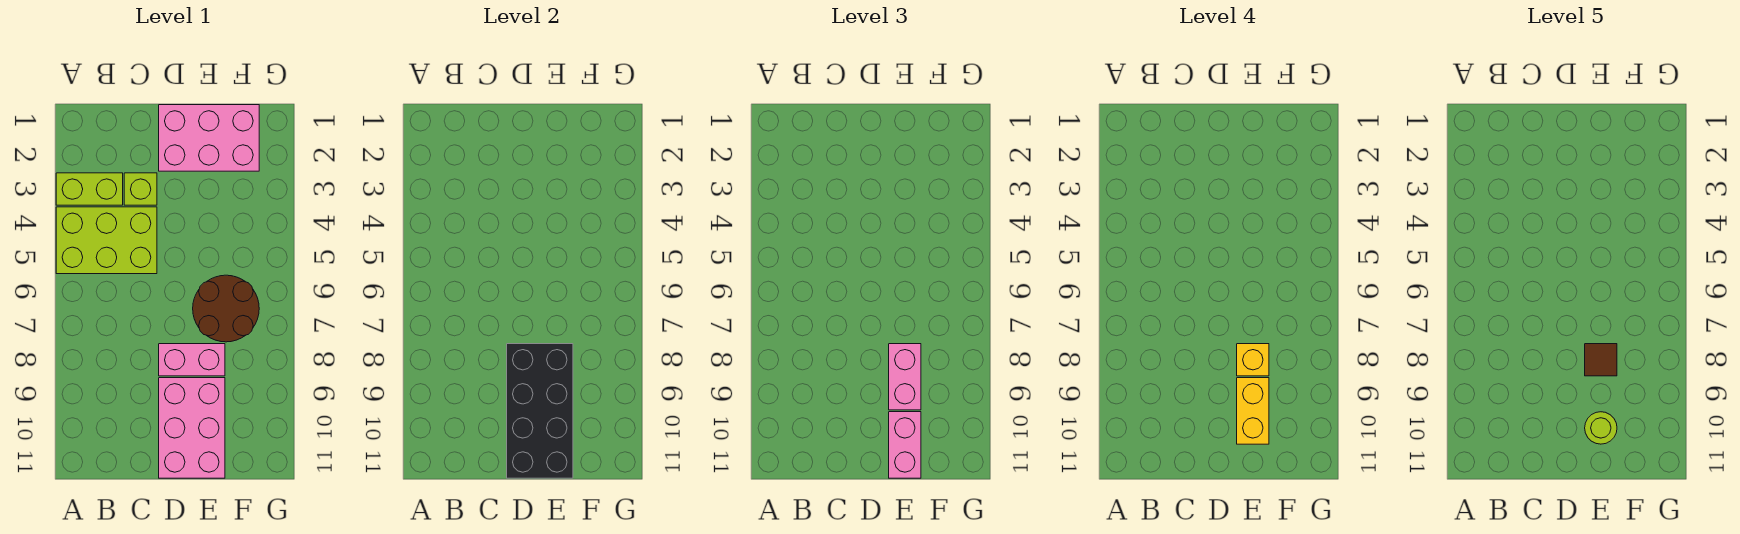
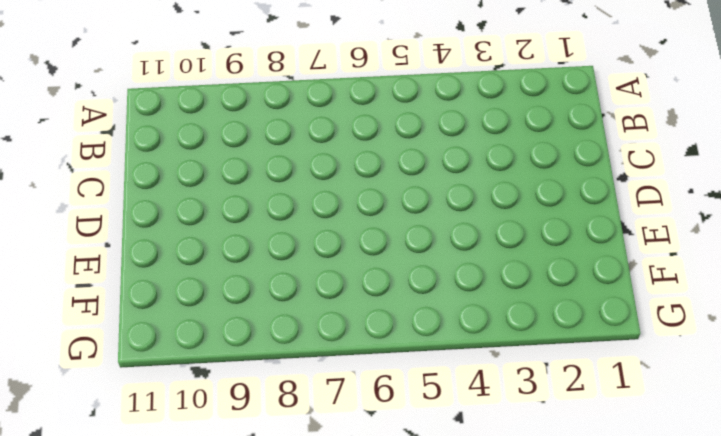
none -> lime 1x2 brick [56,173,123,205]
none -> lime 2x3 brick [56,207,157,274]
none -> lime 1x1 brick [124,173,157,205]

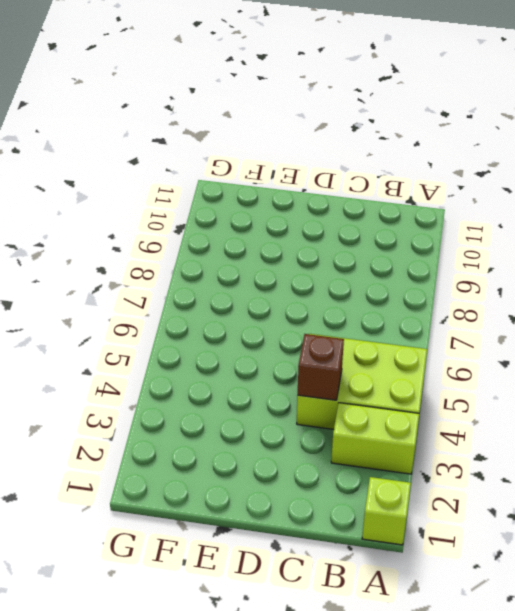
lime 1x1 brick [362,477,411,545] -> lime 1x1 brick moved to [124,173,157,205]
brown 1x1 brick [298,334,344,400] -> none
none -> pink 2x3 brick [159,105,259,171]
none -> pink 1x2 brick [159,344,225,376]
none -> pink 2x3 brick [159,378,225,478]

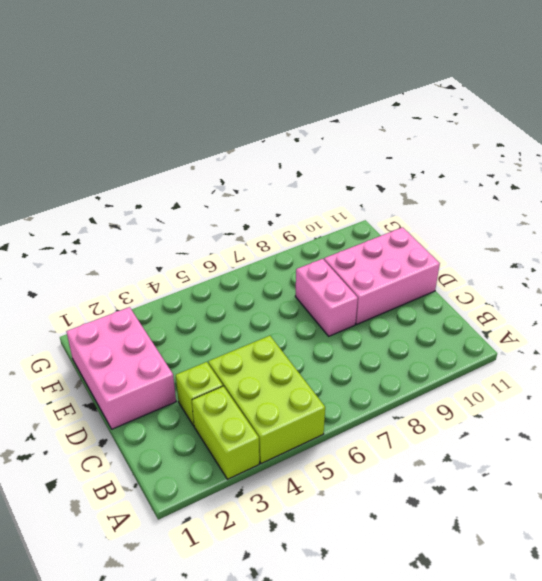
none -> brown 2x2 round brick [193,275,259,342]
none -> black 2x4 brick [507,344,573,478]
none -> pink 1x2 brick [889,344,921,410]

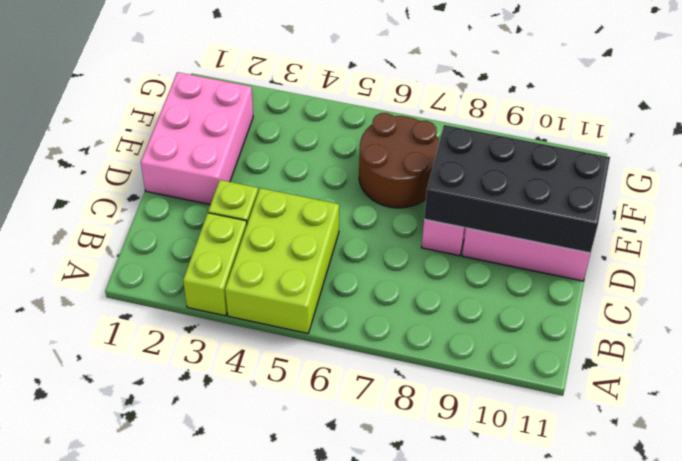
none -> pink 1x2 brick [889,344,921,410]
none -> pink 1x2 brick [889,412,921,478]
none -> yellow 1x1 brick [1237,344,1269,376]

